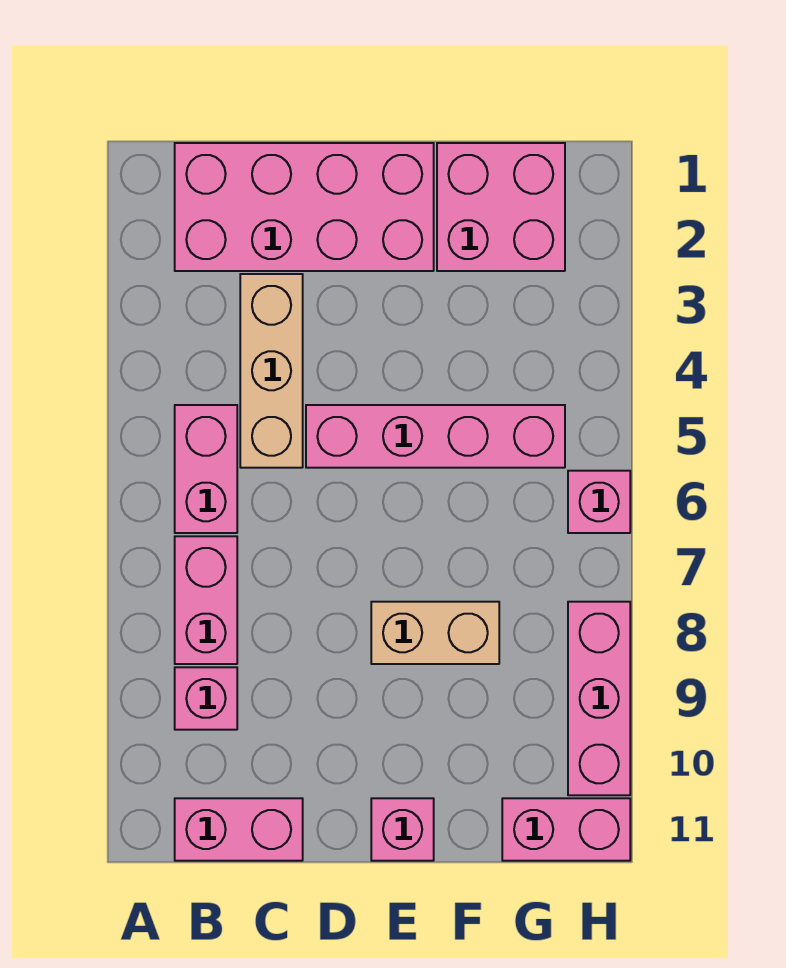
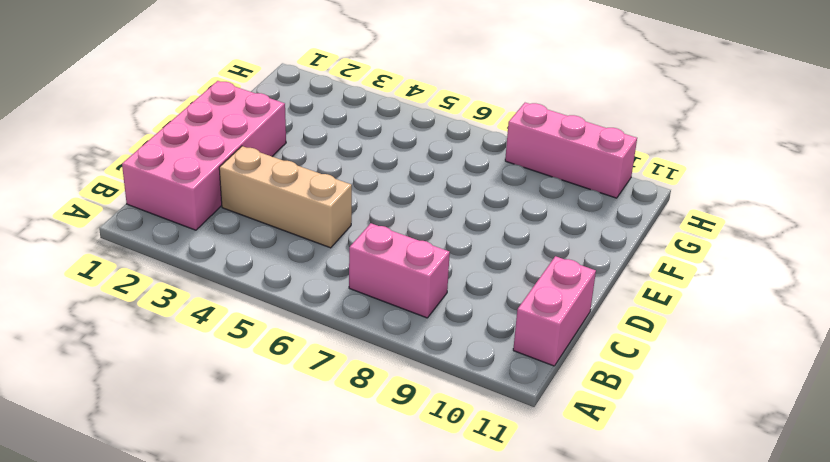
none -> pink 1x2 brick [175,405,237,533]
none -> pink 1x1 brick [175,667,237,730]
none -> pink 1x4 brick [306,405,565,468]

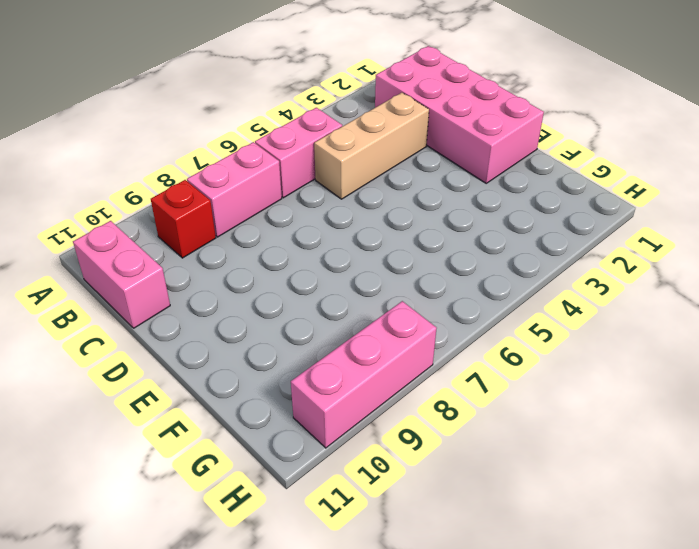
red 1x1 brick [151,180,216,258] -> pink 1x1 brick [175,667,237,730]
none -> pink 1x4 brick [306,405,565,468]
none -> tan 1x2 brick [371,602,499,664]
none -> pink 1x1 brick [371,798,434,861]

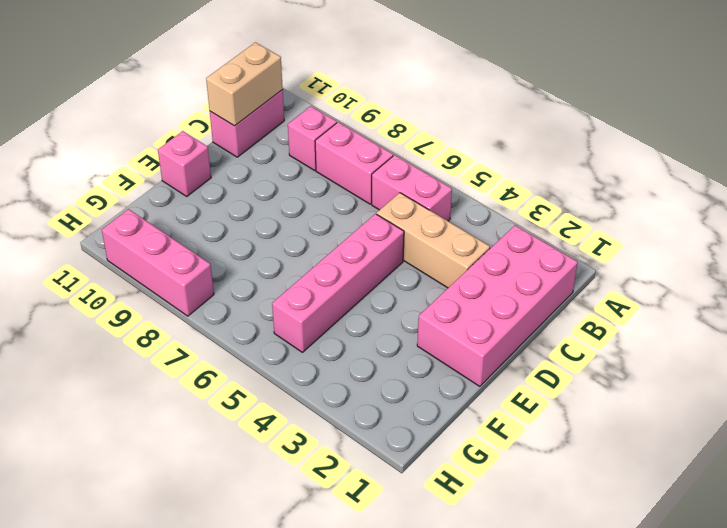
tan 1x2 brick [206,42,283,126] -> tan 1x2 brick moved to [371,602,499,664]
none -> pink 2x2 brick [437,143,565,271]
none -> pink 1x2 brick [502,798,630,861]
none -> pink 1x1 brick [568,471,630,533]

